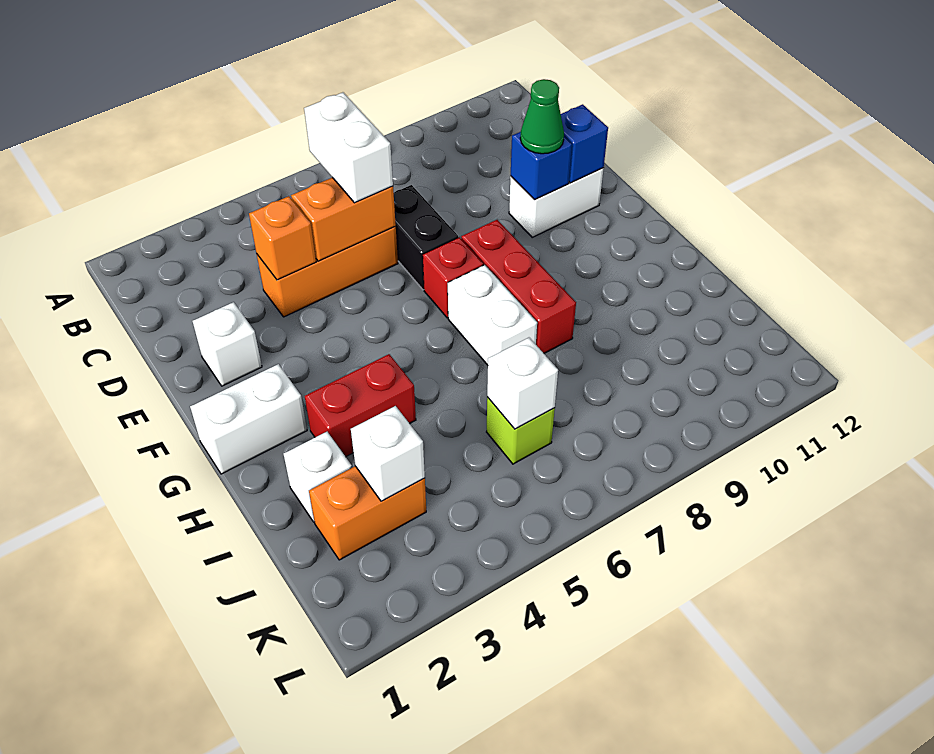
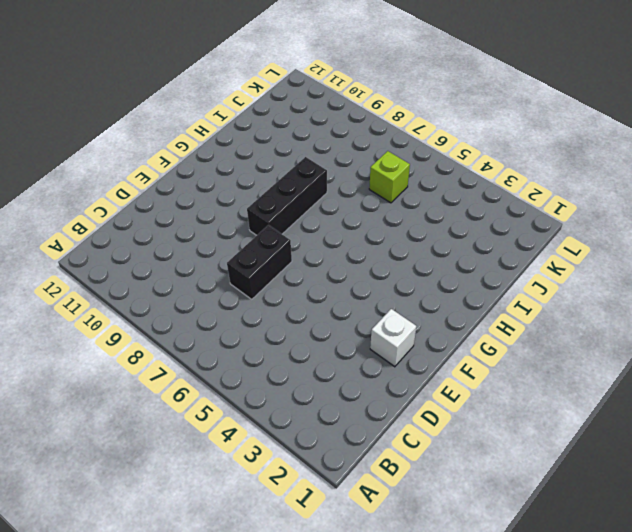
black 1x3 brick [247,157,327,235] -> red 1x3 brick [461,220,576,353]
none -> orange 1x3 brick [257,227,398,317]
none -> white 1x2 brick [509,168,604,237]
none -> red 1x1 brick [423,237,484,318]

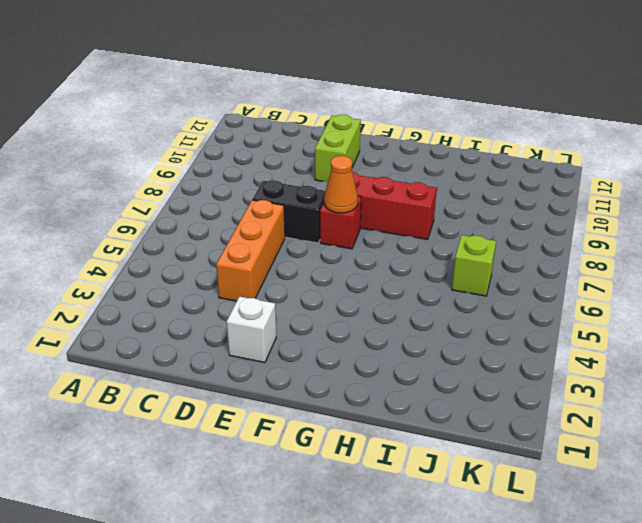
lime 1x2 brick [315,115,361,181] -> white 1x2 brick [509,168,604,237]
orange 1x1 cone [324,156,358,213] -> none
none -> white 1x2 brick [190,364,307,474]
none -> white 1x2 brick [448,265,537,365]
none -> red 1x2 brick [305,354,416,457]

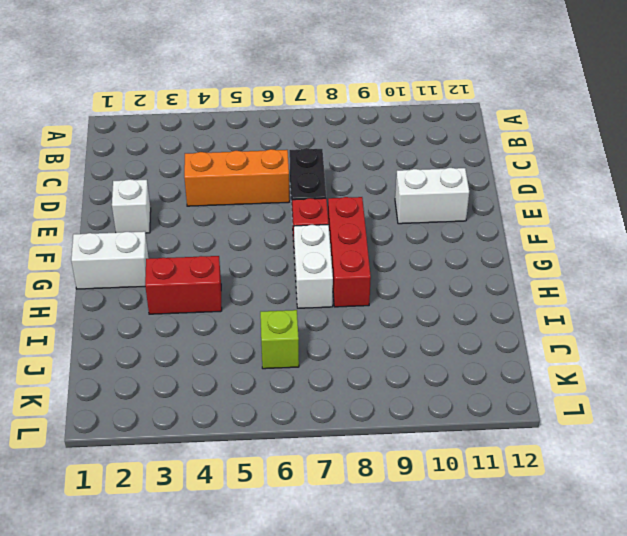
none -> white 1x1 brick [284,432,352,522]
none -> orange 1x2 brick [309,466,426,560]
none -> orange 1x1 brick [249,196,316,280]

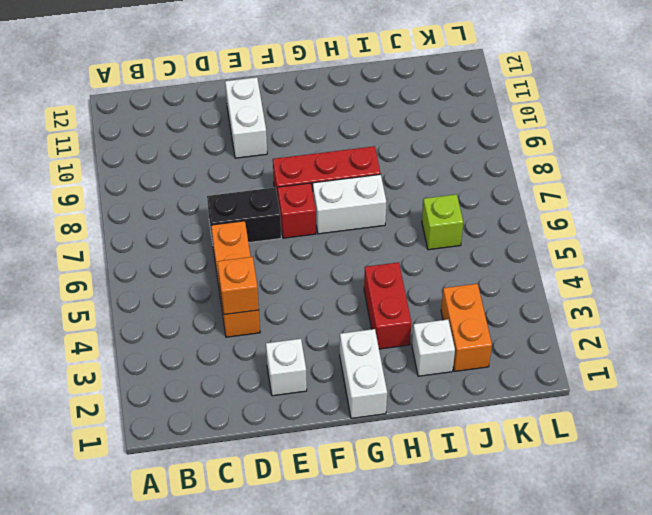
none -> orange 1x2 brick [291,178,396,261]
none -> blue 1x1 brick [511,132,572,200]
none -> blue 1x1 brick [561,104,608,183]

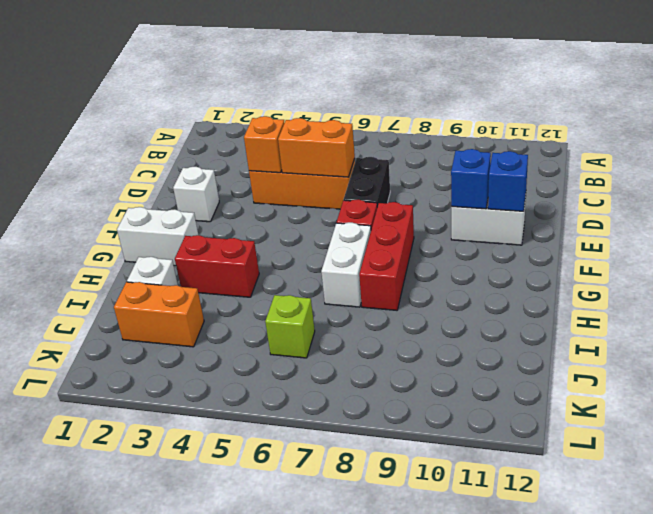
none -> white 1x1 brick [351,406,425,501]
none -> white 1x1 brick [487,338,558,429]
none -> white 1x2 brick [304,92,393,203]

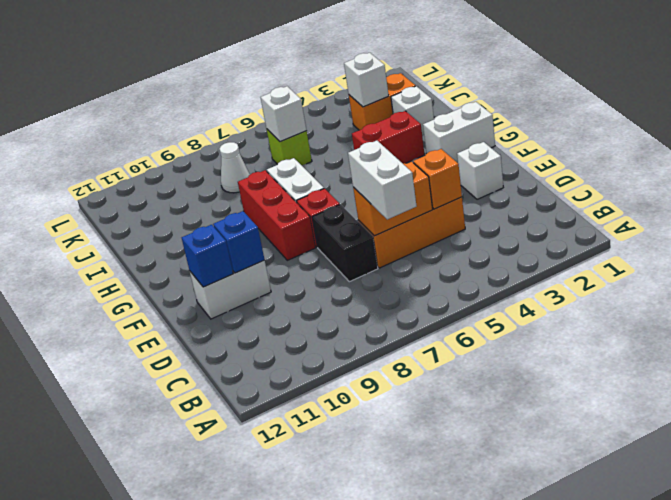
white 1x1 cone [219,142,250,193] -> none
none -> green 1x1 cone [520,79,564,154]

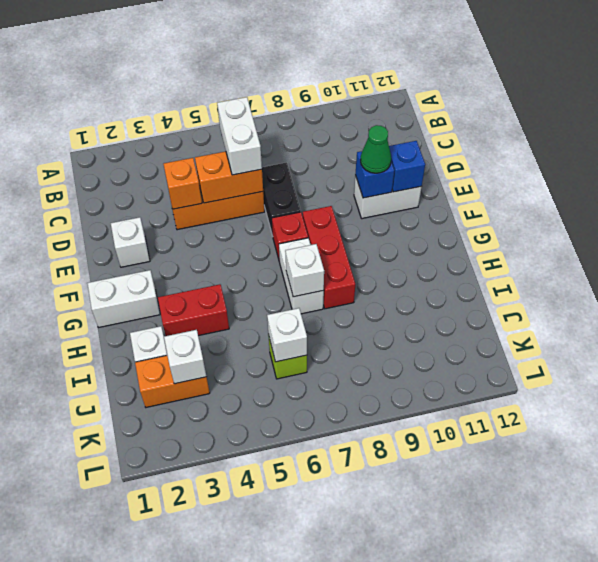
white 1x1 brick [285,244,324,297] -> none

